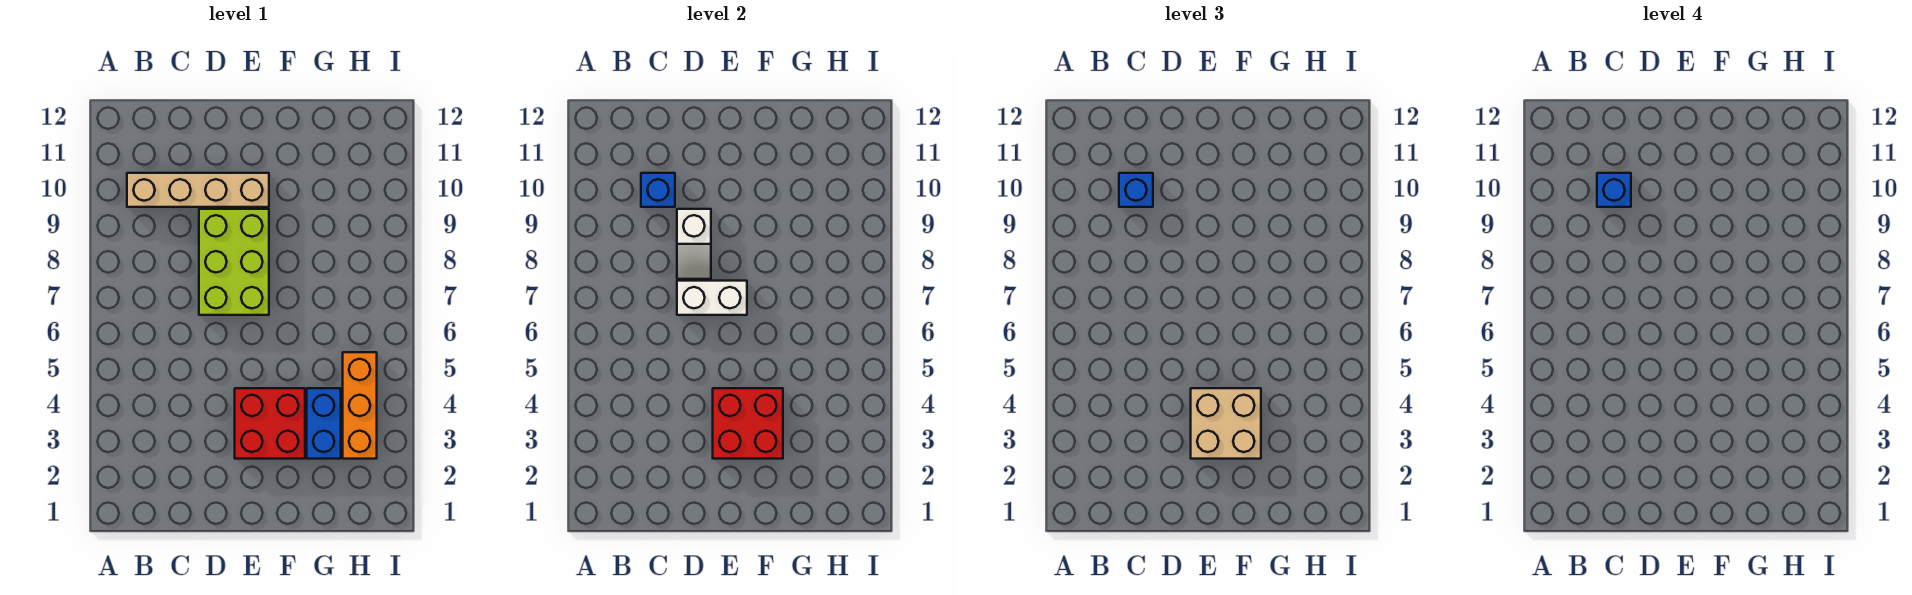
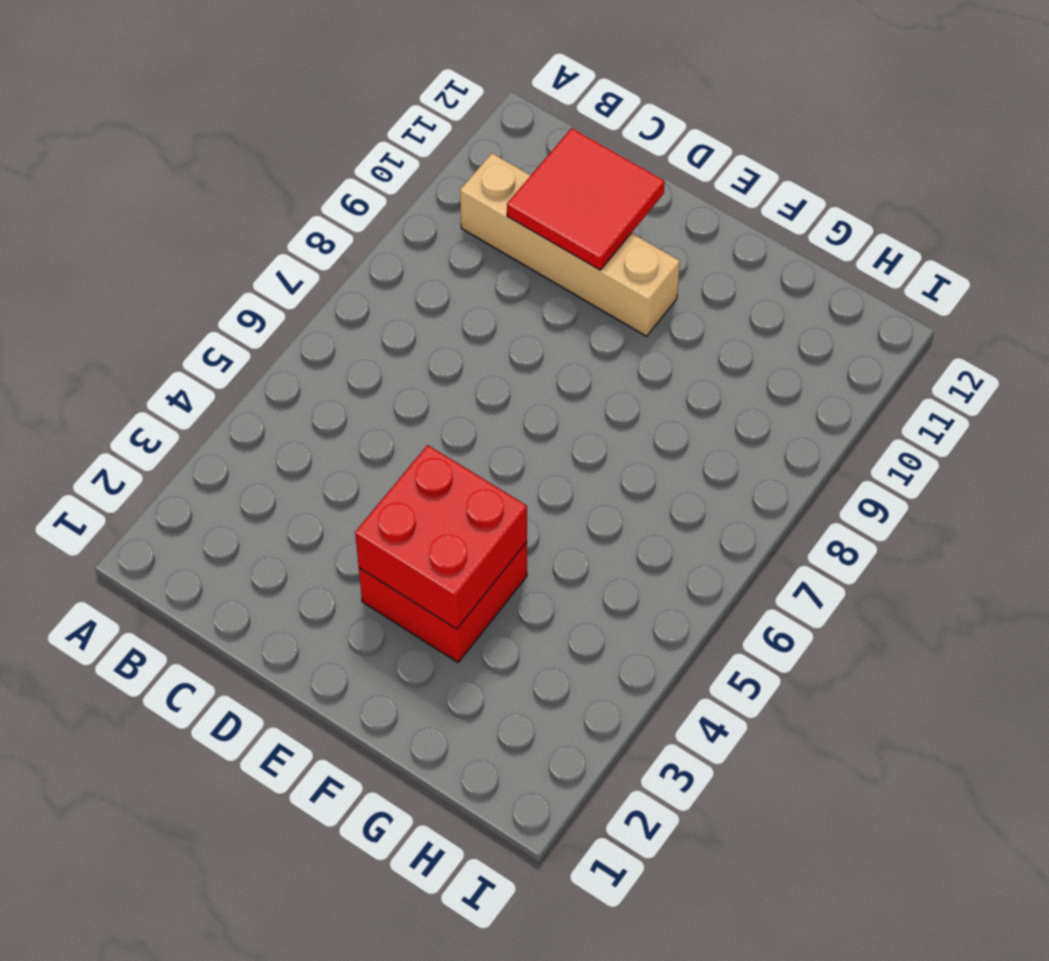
red 2x2 tile [507,128,665,270] -> blue 1x1 brick [641,173,675,207]
none -> lime 2x3 brick [199,209,269,315]
none -> blue 1x2 brick [307,388,341,459]
none -> orange 1x3 brick [343,352,377,459]

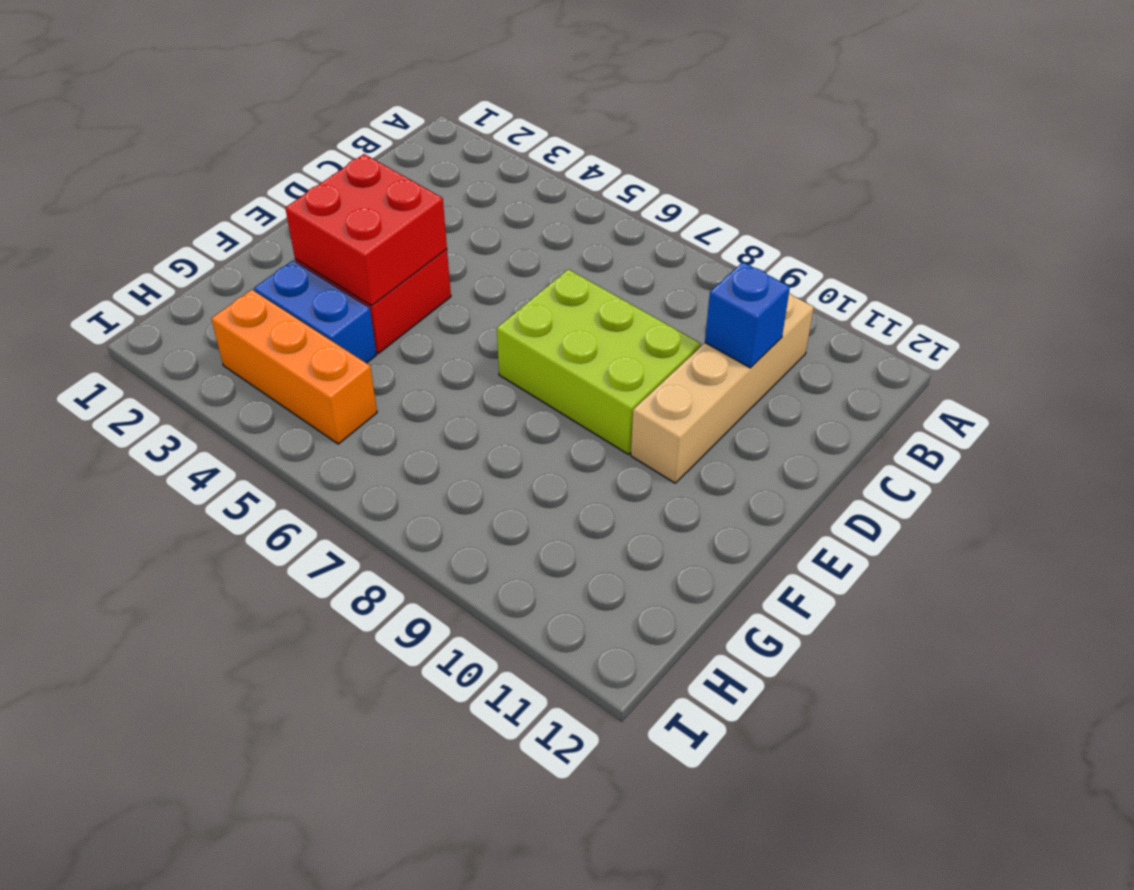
none -> white 1x2 brick [677,281,747,315]
none -> white 1x2 slope [677,209,711,279]
none -> blue 1x1 brick [1119,173,1153,207]

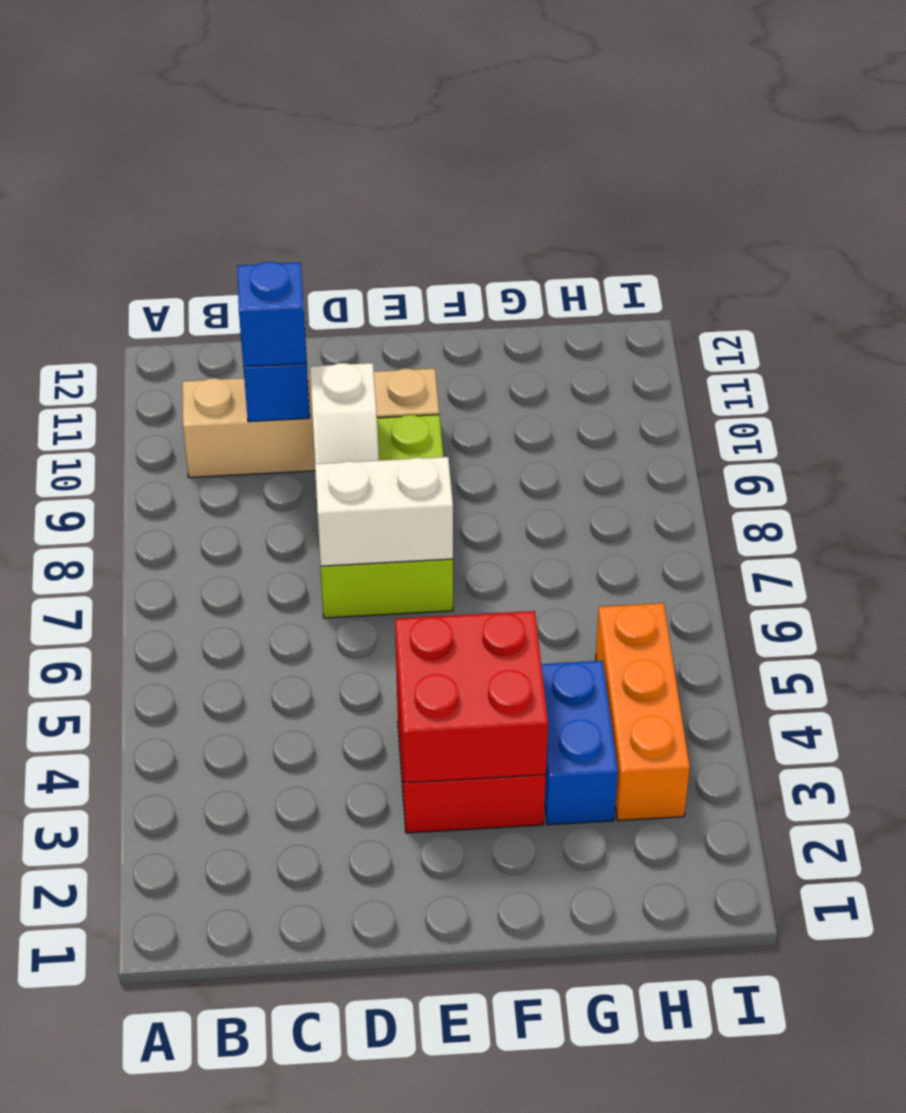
none -> tan 2x2 brick [1191,388,1261,459]
none -> blue 1x1 brick [1597,173,1631,207]

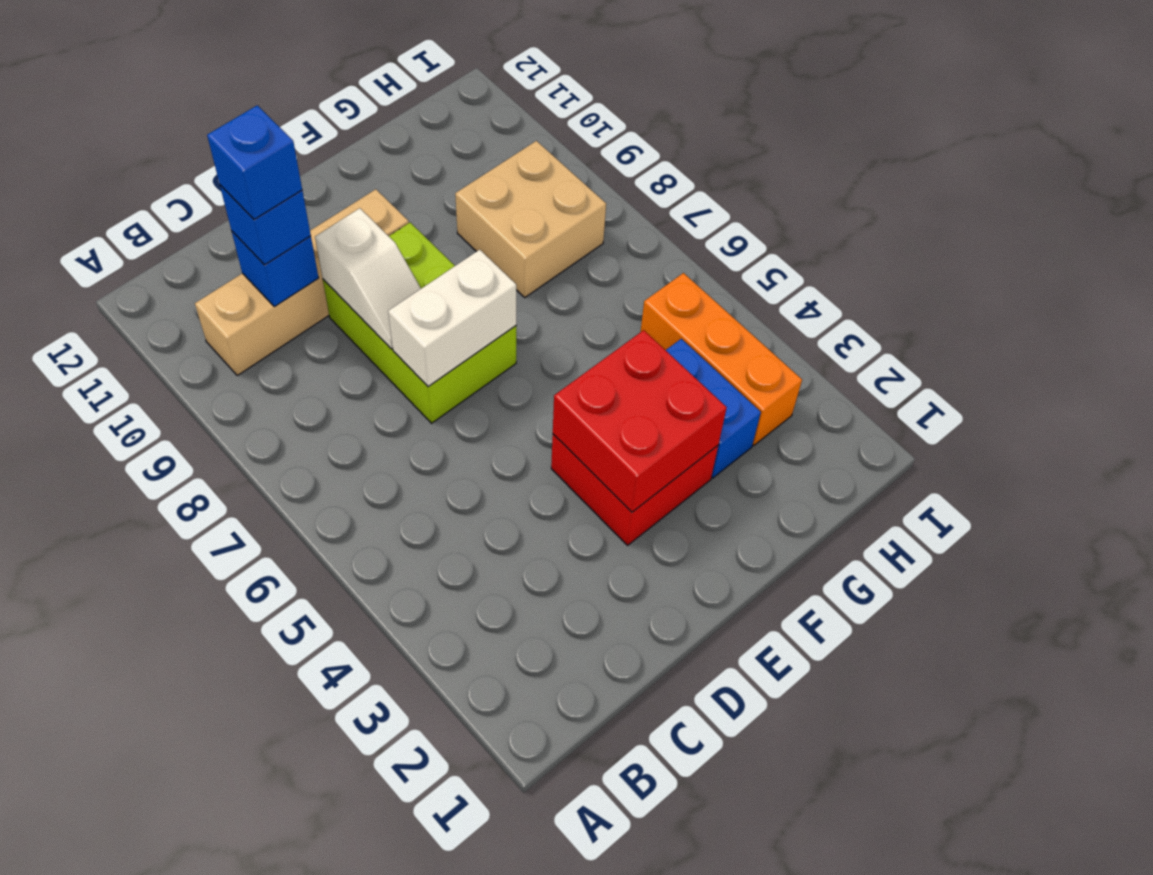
tan 2x2 brick [455,141,606,297] -> tan 2x2 brick moved to [1191,388,1261,459]

